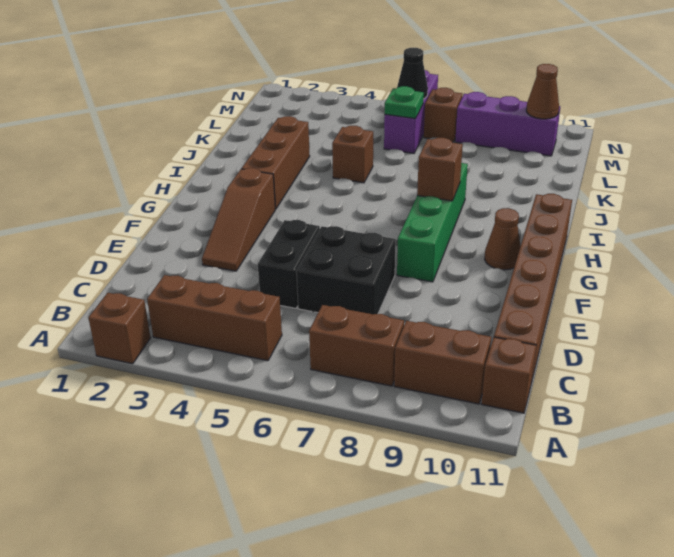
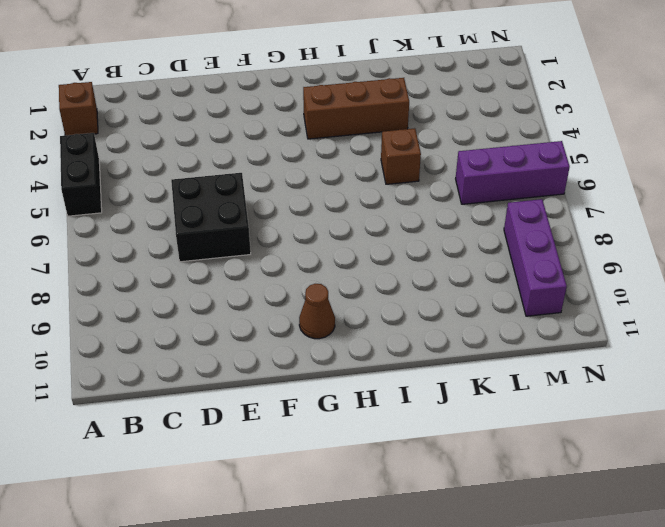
black 1x2 brick [60,133,102,216] -> black 1x2 brick turned to [258,220,320,308]
none -> brown 1x3 brick [147,275,282,361]
none -> brown 1x2 brick [309,305,404,386]
none -> brown 1x2 brick [394,321,491,404]

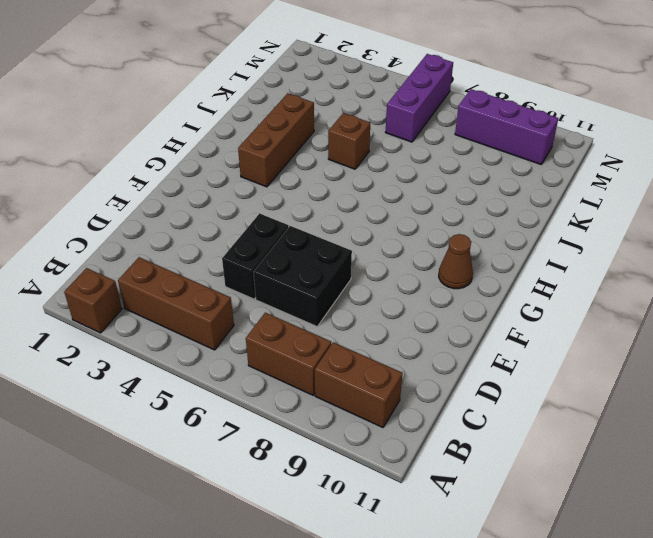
none -> brown 1x1 brick [481,337,536,413]
none -> brown 1x6 brick [494,194,572,379]
none -> brown 1x3 slope [202,168,275,271]

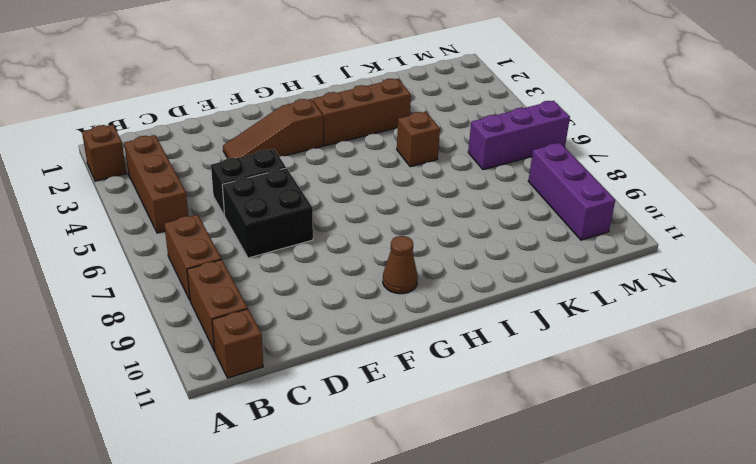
none -> brown 1x6 brick [494,194,572,379]
none -> green 1x4 brick [397,163,468,282]
none -> brown 1x1 brick [424,88,462,142]

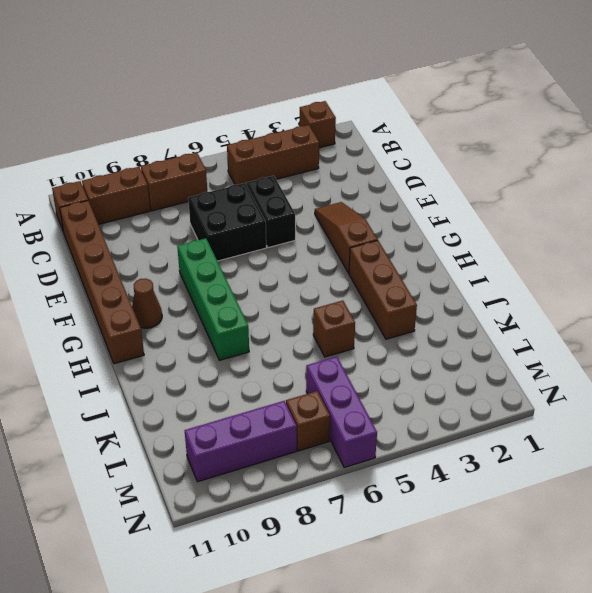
none -> brown 1x1 brick [417,138,463,201]
none -> green 1x1 plate [385,86,424,119]
none -> black 1x1 cone [397,48,428,99]

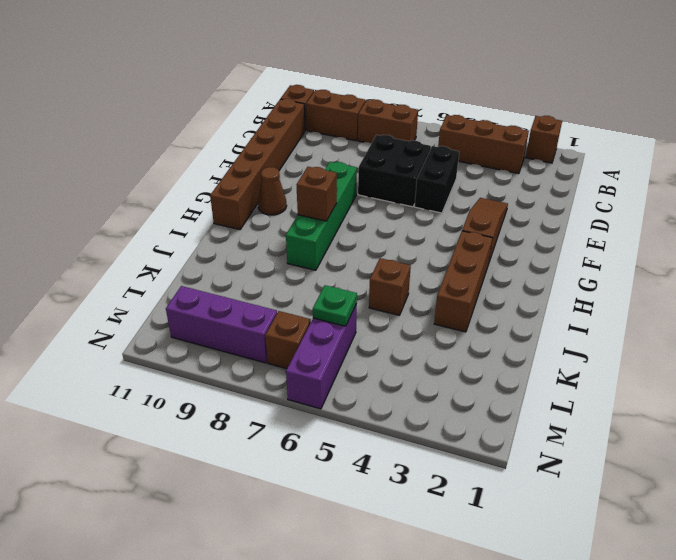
none -> black 1x1 cone [397,48,428,99]
none -> brown 1x1 cone [526,64,559,119]

